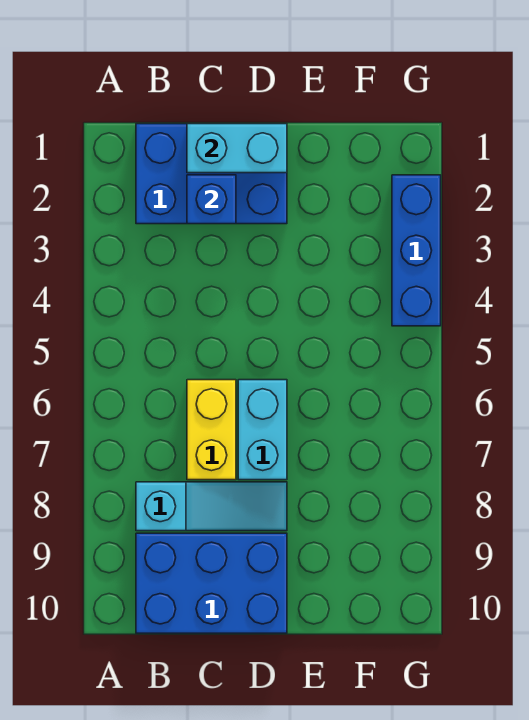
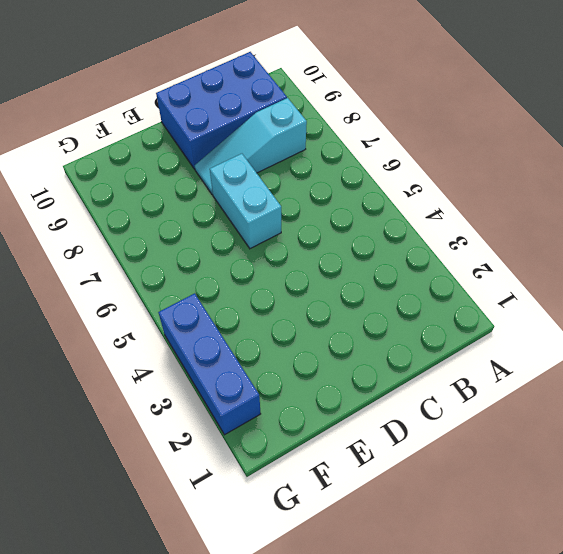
none -> blue 2x3 brick [136,124,287,224]
none -> yellow 1x2 brick [187,380,236,480]

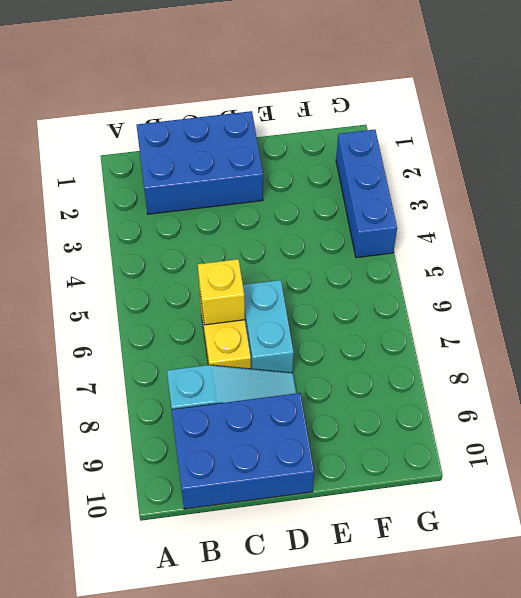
yellow 1x1 brick [198,259,245,325] -> none
none -> cyan 1x2 brick [187,124,287,173]
none -> blue 1x1 brick [187,175,236,224]

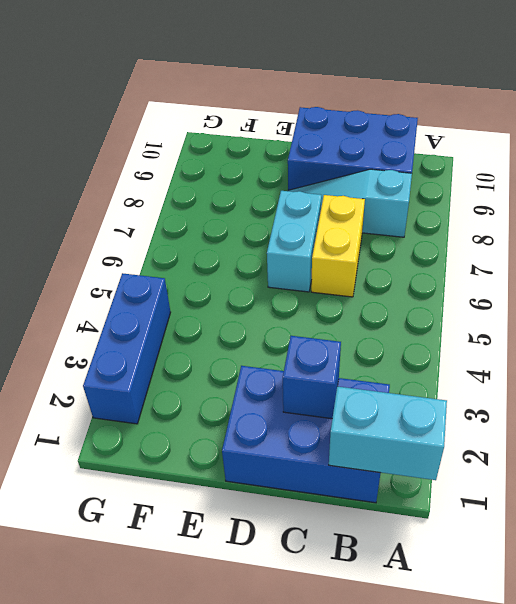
cyan 1x2 brick [329,386,447,480] -> cyan 1x2 brick moved to [187,124,287,173]

